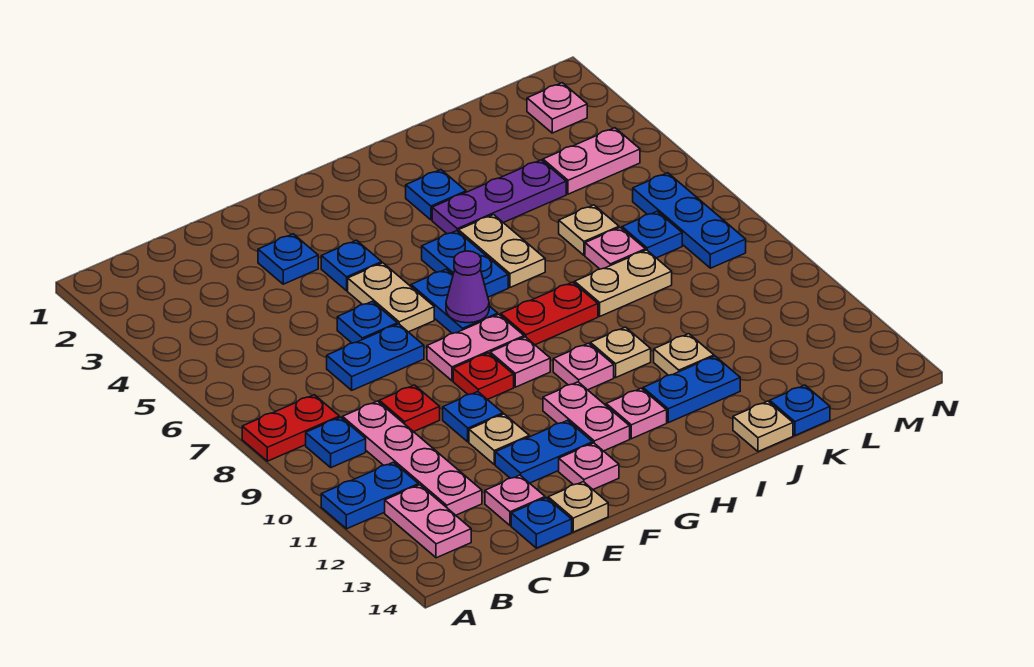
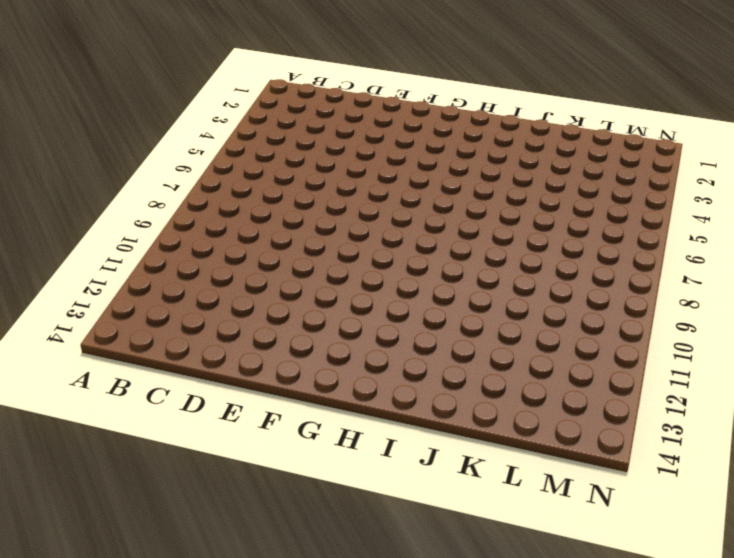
none -> red 1x2 plate [242,395,339,461]
none -> blue 1x2 plate [321,462,419,529]
none -> blue 1x1 plate [306,417,366,467]
none -> pink 1x2 plate [385,485,471,558]

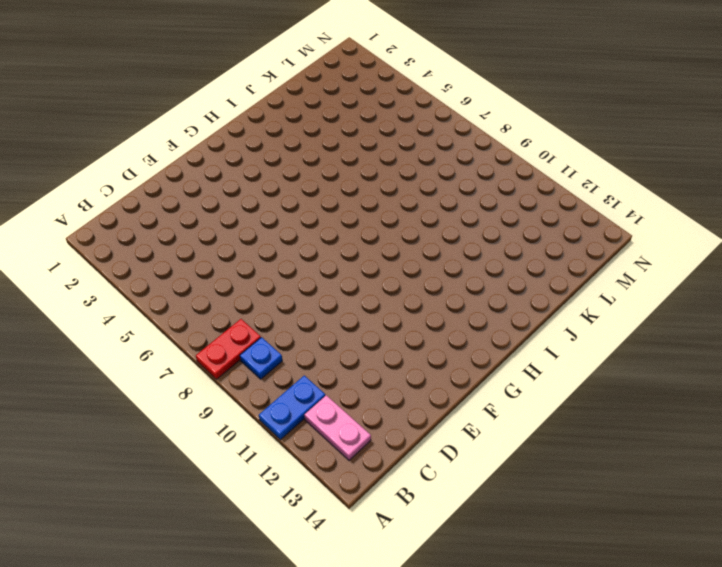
none -> pink 1x4 plate [342,401,482,515]
none -> blue 1x2 plate [327,324,424,390]
none -> red 1x1 plate [379,385,440,432]
none -> pink 1x1 plate [485,475,545,526]

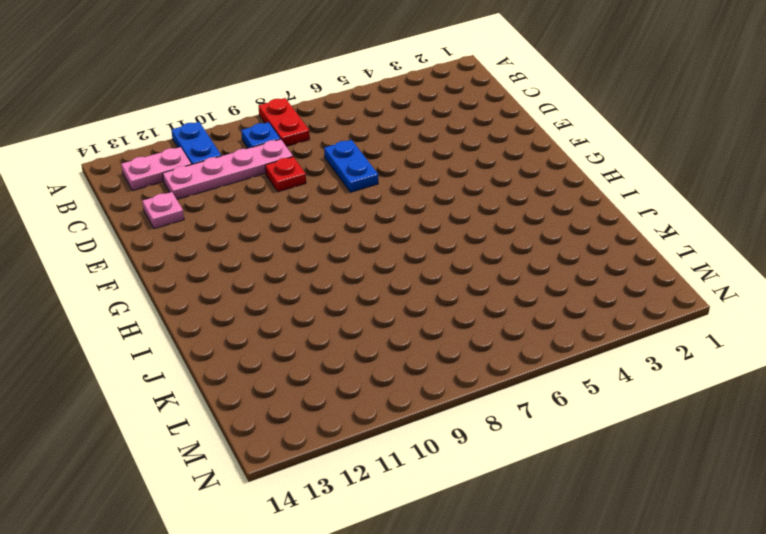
none -> blue 1x1 plate [511,498,572,548]
none -> blue 1x1 plate [258,234,318,284]
none -> blue 1x1 plate [337,301,397,343]
none -> blue 1x1 plate [443,392,503,442]

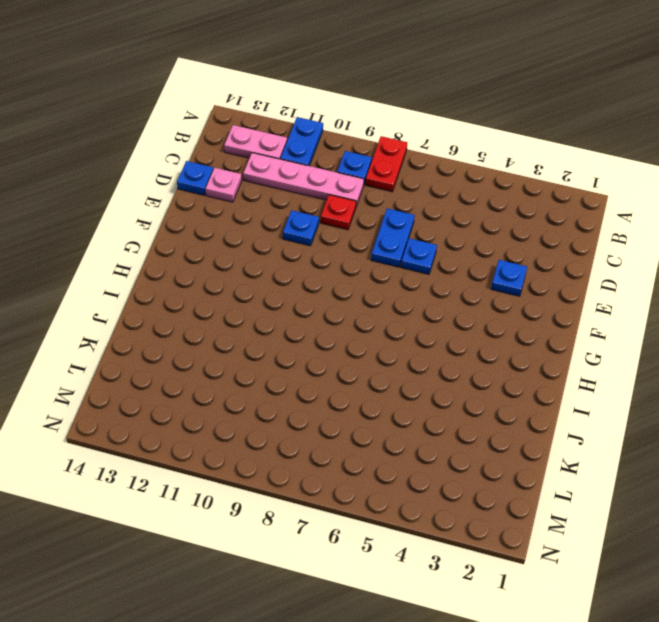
none -> tan 1x1 plate [469,414,529,464]
none -> blue 1x2 plate [495,421,593,483]
none -> tan 1x1 plate [548,482,608,532]
none -> blue 1x1 plate [321,240,382,291]

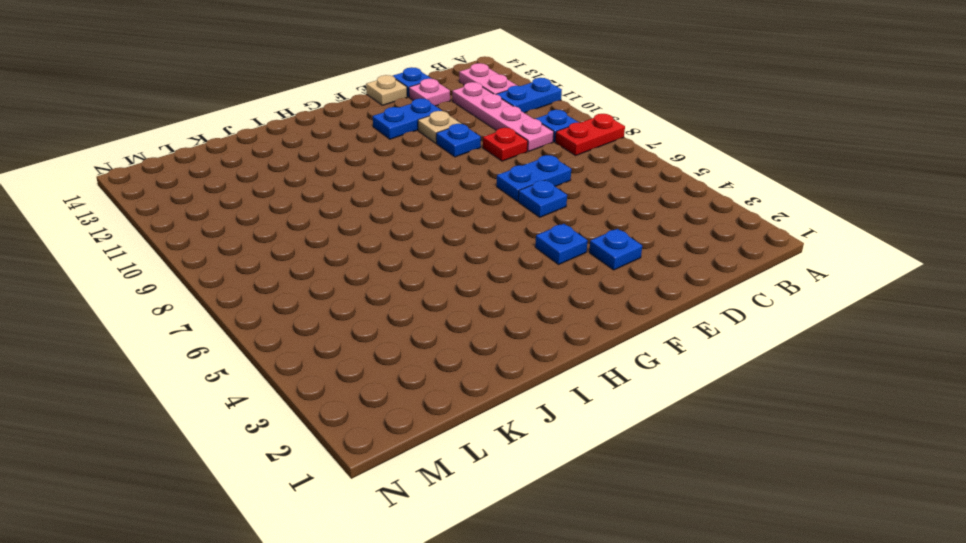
none -> tan 1x2 plate [348,263,434,332]
none -> pink 1x2 plate [427,314,524,381]
none -> red 1x1 plate [453,353,514,400]
none -> pink 1x1 plate [559,443,619,489]

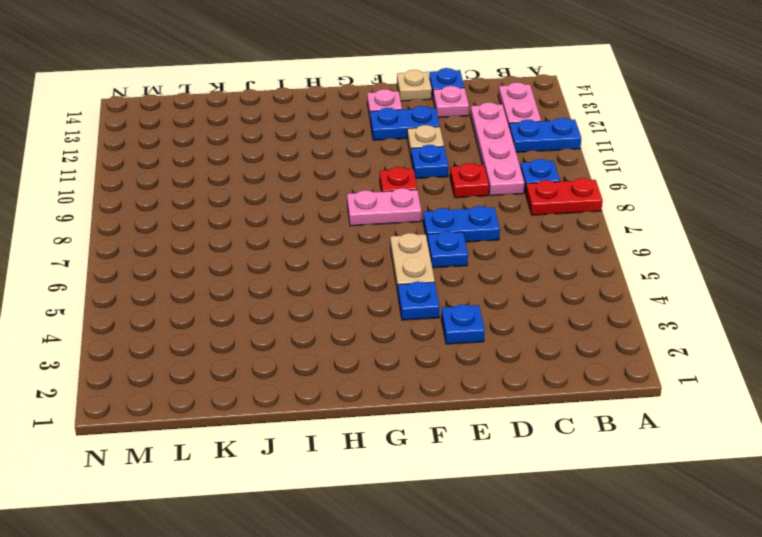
none -> blue 1x2 plate [411,269,498,334]
none -> pink 1x1 plate [490,337,550,387]
none -> pink 1x2 plate [543,382,630,451]
none -> blue 1x2 plate [422,231,508,297]

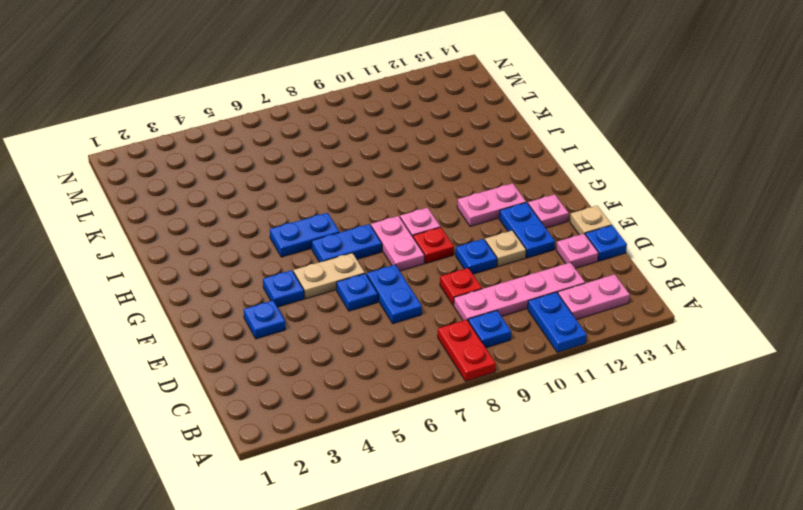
none -> red 1x2 plate [501,282,598,345]
none -> pink 1x1 plate [553,343,614,390]
none -> pink 1x1 plate [606,388,667,439]
none -> blue 1x1 plate [406,170,466,220]

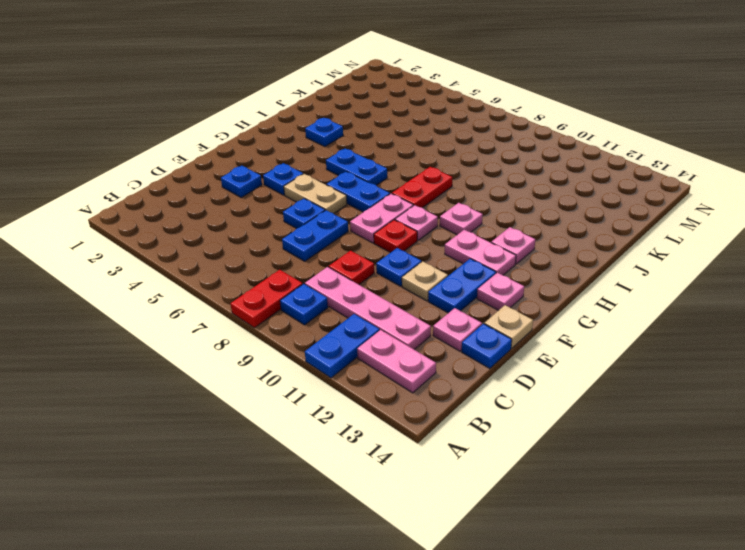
none -> purple 1x3 plate [432,160,566,234]
none -> tan 1x2 plate [459,215,545,287]
none -> tan 1x1 plate [590,327,651,377]
none -> blue 1x2 plate [643,356,740,423]

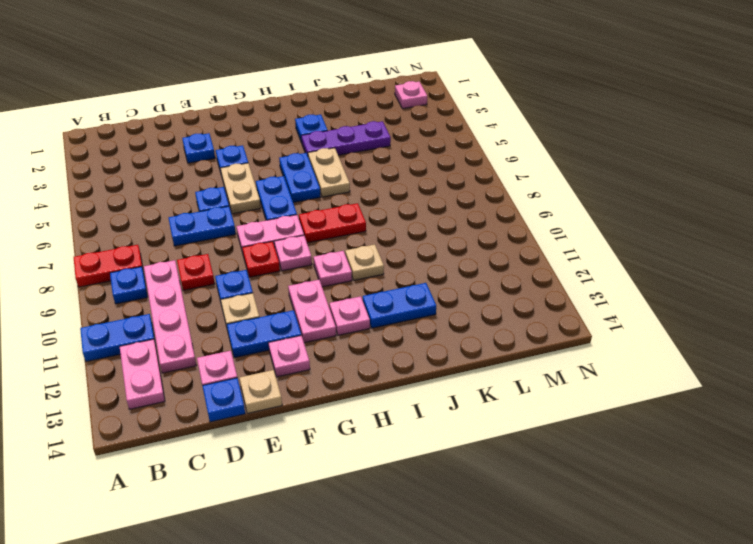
none -> tan 1x2 plate [575,250,672,316]
none -> tan 1x1 plate [654,334,714,375]
none -> tan 1x1 plate [733,401,793,452]
none -> tan 1x1 plate [559,205,619,255]

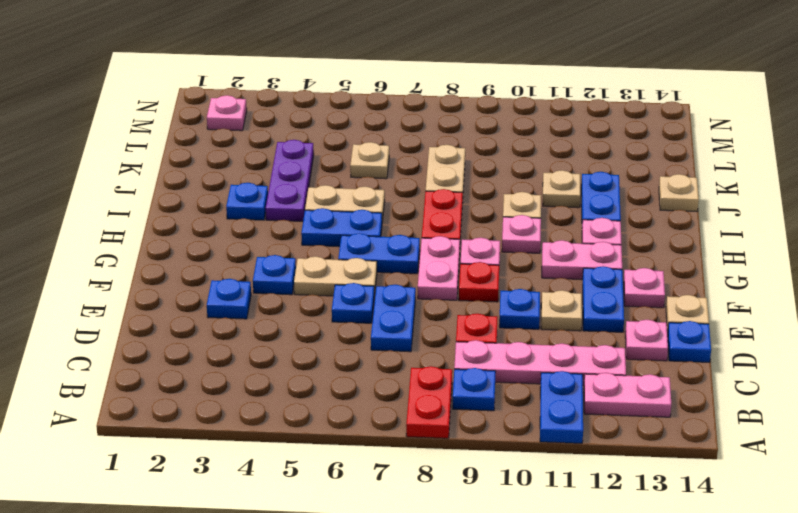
none -> pink 1x1 plate [585,228,645,269]
none -> blue 1x1 plate [770,385,830,435]
none -> pink 1x2 plate [543,128,640,194]
none -> blue 1x1 plate [622,211,682,258]

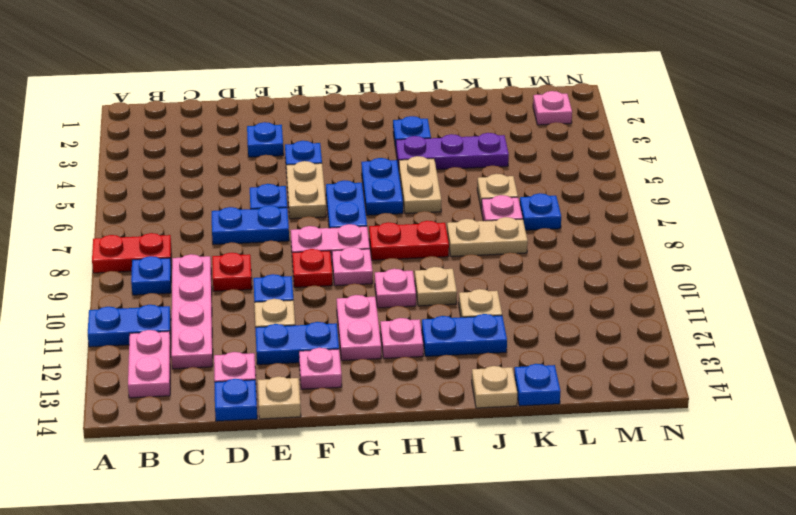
none -> pink 1x2 plate [543,128,640,194]
none -> blue 1x3 plate [633,173,746,268]
none -> purple 1x1 cone [446,251,489,323]

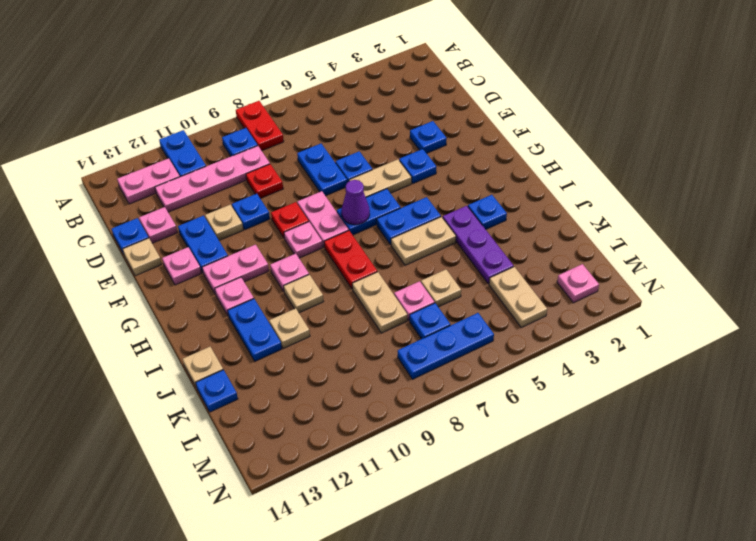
tan 1x2 plate [489,267,547,327] -> pink 1x2 plate [543,128,640,194]

